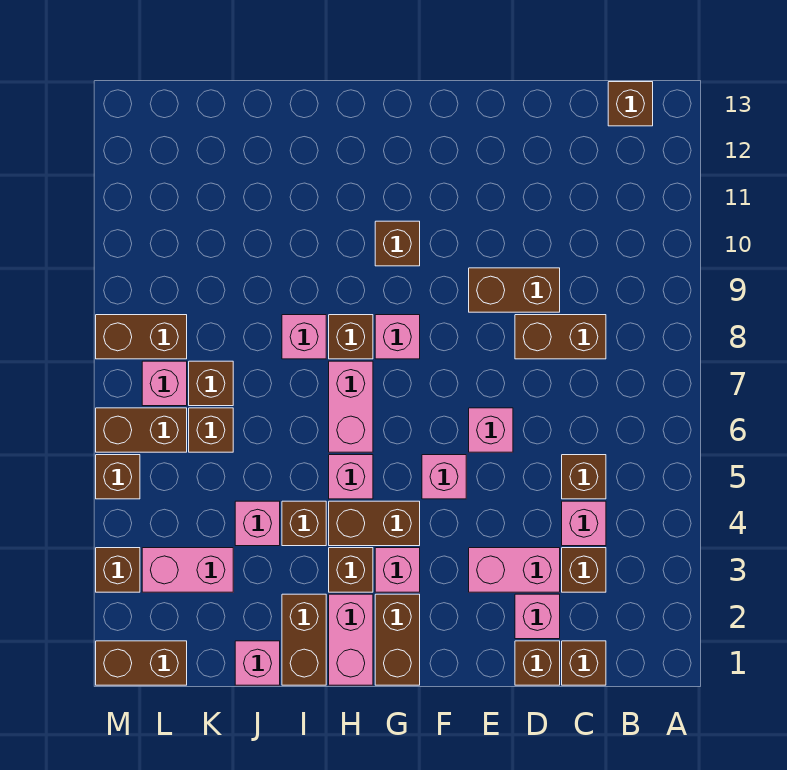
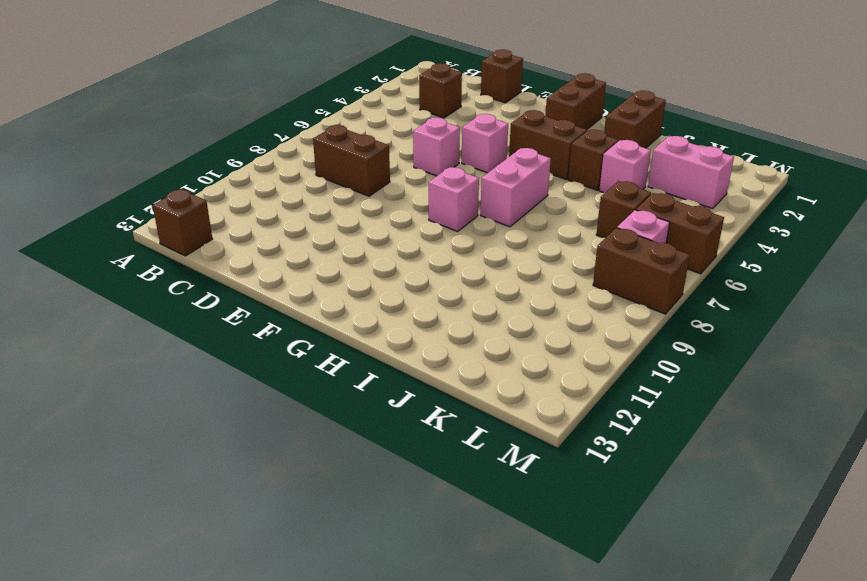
none -> brown 1x1 brick [562,641,606,685]
none -> pink 1x1 brick [562,501,606,546]
none -> brown 1x1 brick [562,455,606,499]
none -> pink 1x1 brick [515,594,560,639]

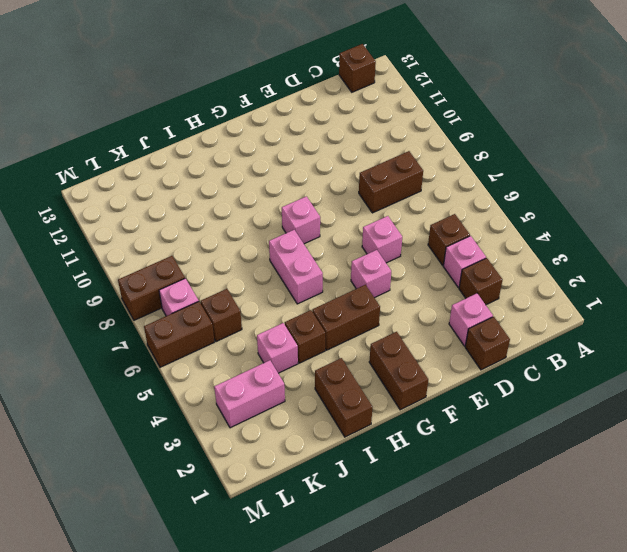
none -> brown 1x1 brick [562,641,606,685]
none -> pink 1x2 brick [469,548,560,592]
none -> brown 1x2 brick [469,268,560,312]
none -> pink 1x1 brick [375,548,420,592]

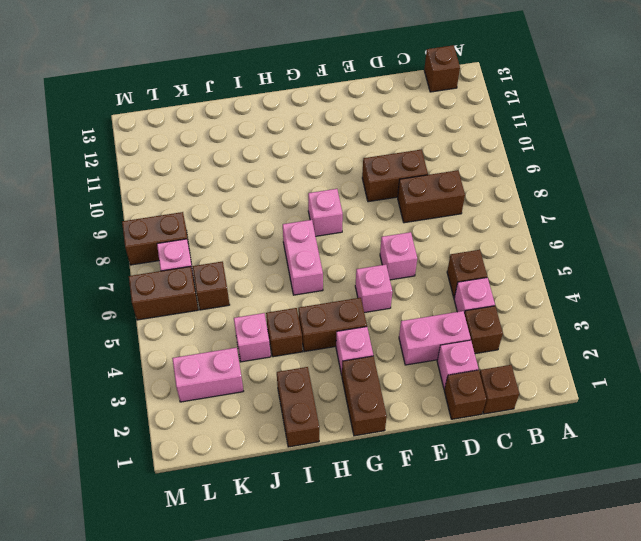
none -> brown 1x1 brick [375,221,420,266]
none -> pink 1x2 brick [329,594,373,685]
none -> brown 1x1 brick [329,548,373,592]
none -> pink 1x1 brick [329,455,373,499]

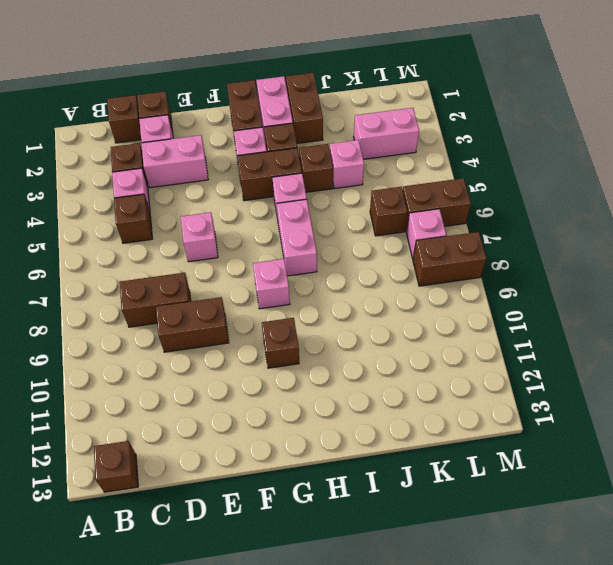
none -> pink 1x1 brick [422,455,466,499]
none -> brown 1x1 brick [329,315,373,359]
none -> pink 1x1 brick [282,315,326,359]
none -> pink 1x1 brick [235,641,280,685]

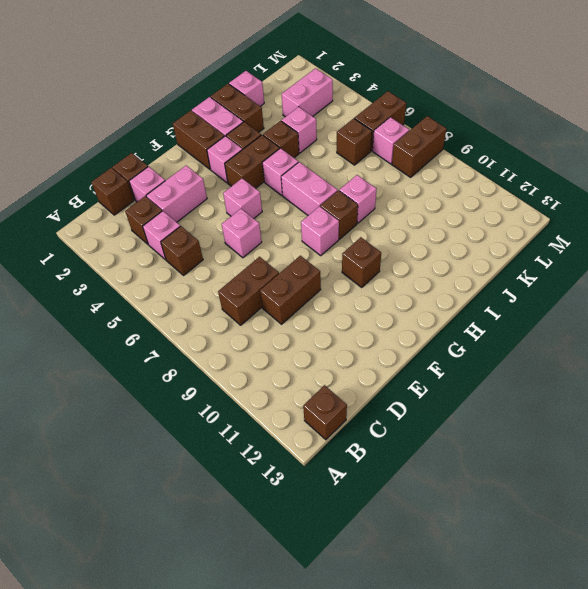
none -> brown 1x1 brick [189,361,233,406]
none -> brown 1x2 brick [96,641,187,685]
none -> brown 1x1 brick [96,548,140,592]
none -> brown 1x1 brick [96,455,140,499]

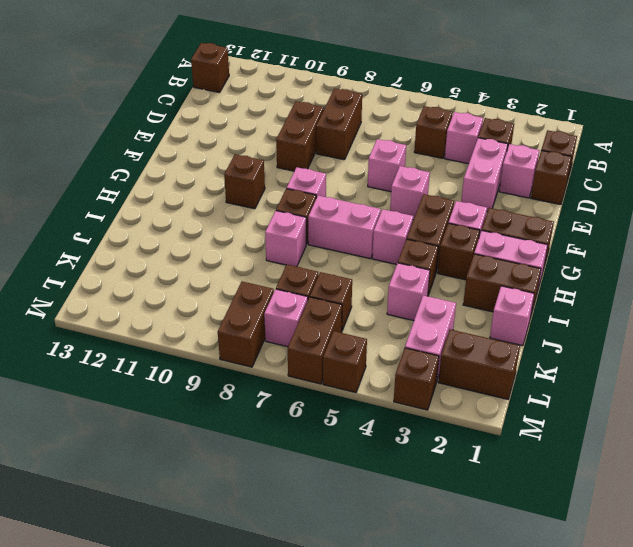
brown 1x2 brick [438,330,520,399] -> brown 1x2 brick turned to [96,641,187,685]

